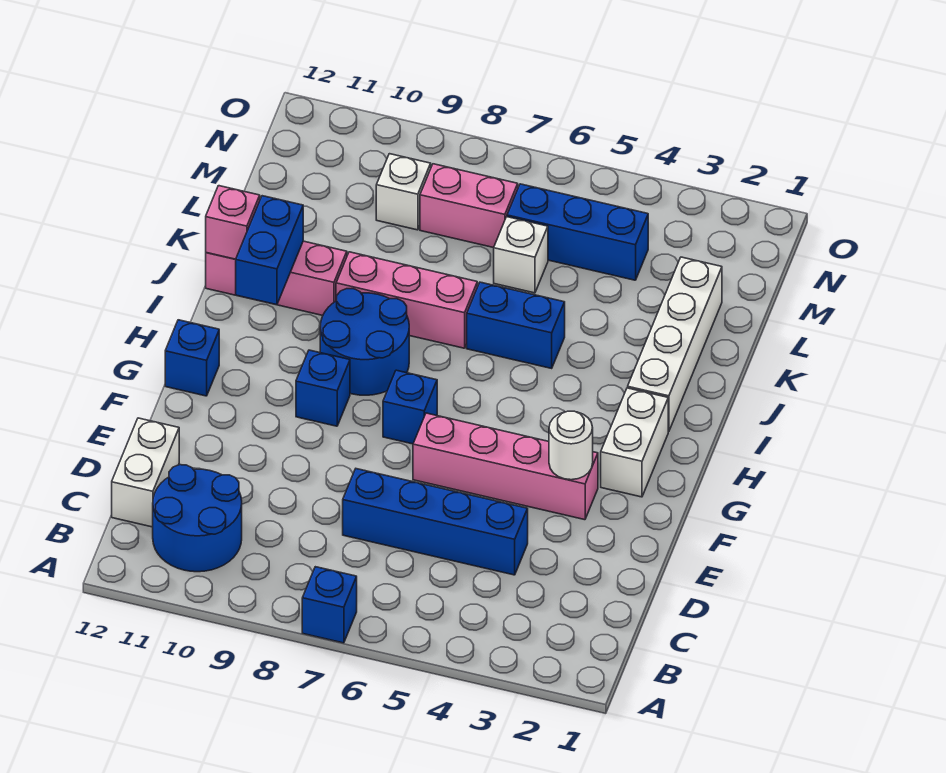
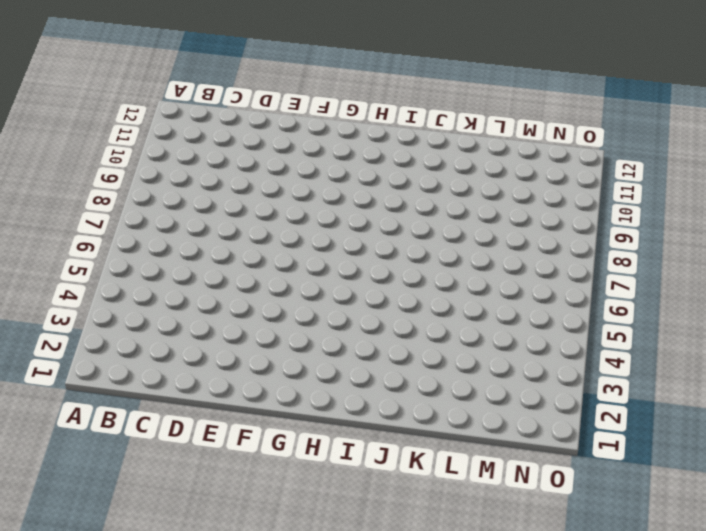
none -> blue 1x1 brick [302,567,357,643]
none -> blue 2x2 round brick [153,465,242,572]
none -> white 1x2 brick [112,418,179,527]

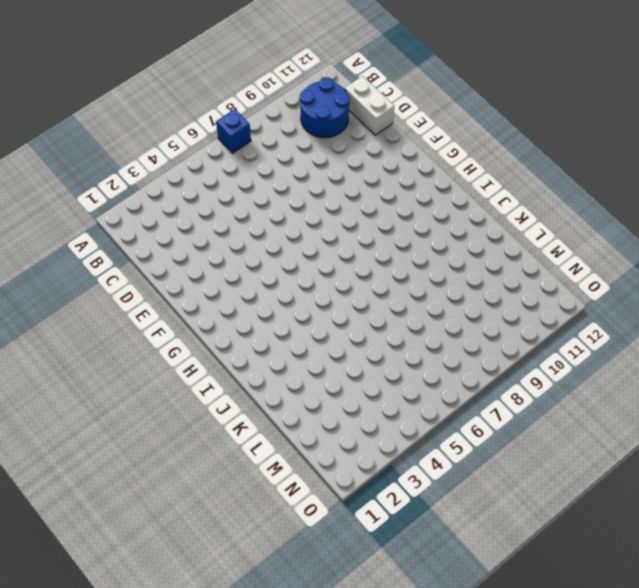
none -> blue 1x4 brick [343,469,528,575]
none -> pink 1x4 brick [413,413,598,520]
none -> white 1x2 brick [601,388,668,497]

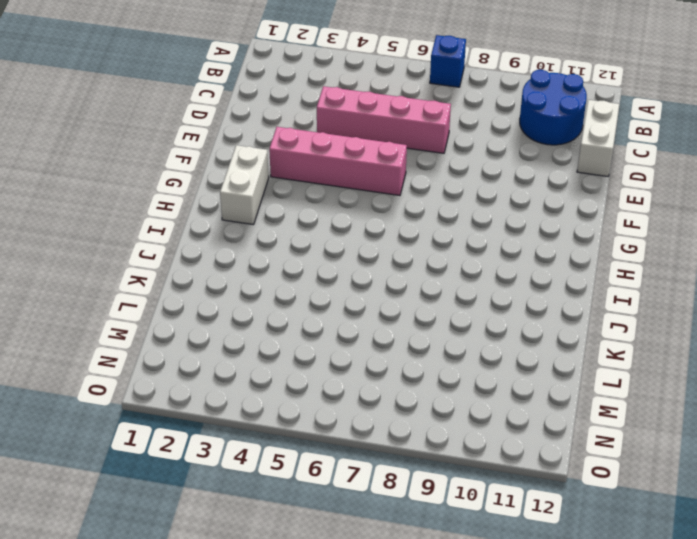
pink 1x4 brick [317,86,451,153] -> blue 1x4 brick [343,469,528,575]
none -> blue 1x1 brick [383,370,437,444]
none -> blue 1x1 brick [296,350,350,426]
none -> blue 1x1 brick [165,320,219,396]

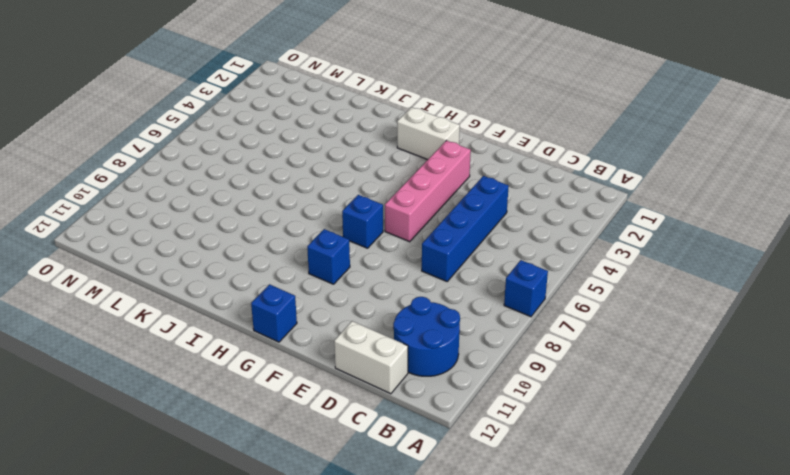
none -> blue 2x2 round brick [320,289,409,395]
none -> white 1x4 brick [628,257,722,432]
none -> blue 1x2 brick [467,282,565,368]

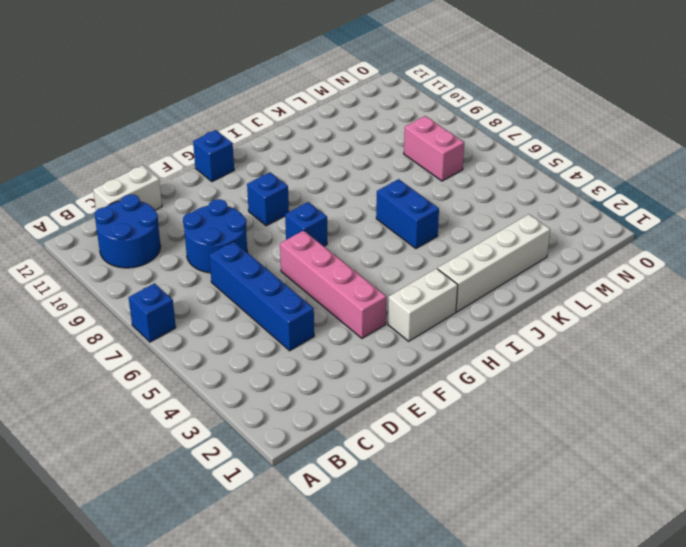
blue 2x2 round brick [183,199,247,273] -> blue 2x2 round brick moved to [320,289,409,395]
none -> pink 1x3 brick [336,252,477,348]
none -> pink 1x3 brick [206,241,347,315]
none -> white 1x1 brick [494,217,548,293]

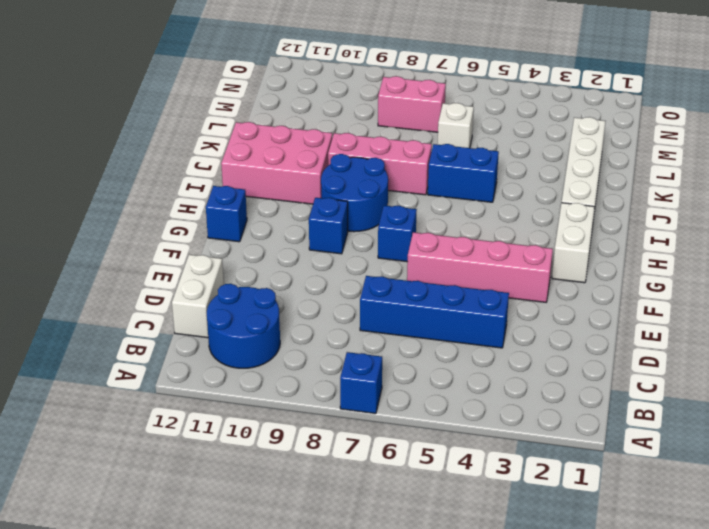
pink 2x3 brick [221,122,332,204] -> pink 1x3 brick [206,241,347,315]
none -> blue 1x3 brick [507,184,648,280]
none -> white 1x1 brick [376,154,431,230]
none -> white 1x1 round brick [549,411,593,480]

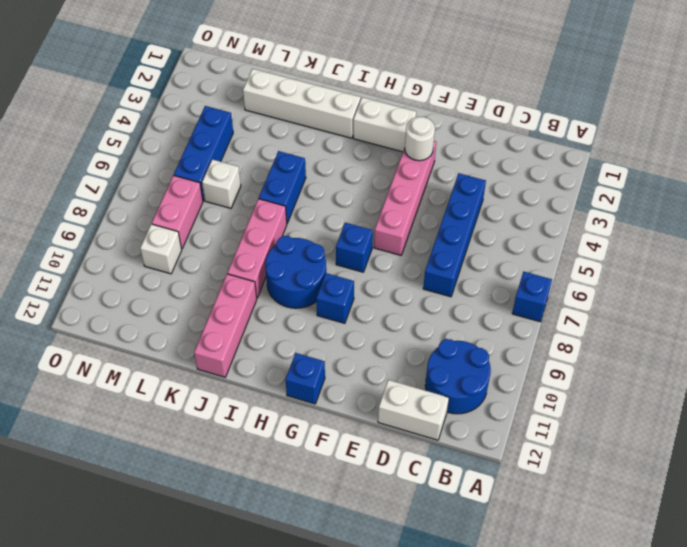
none -> blue 1x2 brick [236,196,303,305]
none -> pink 1x1 brick [206,186,260,259]

